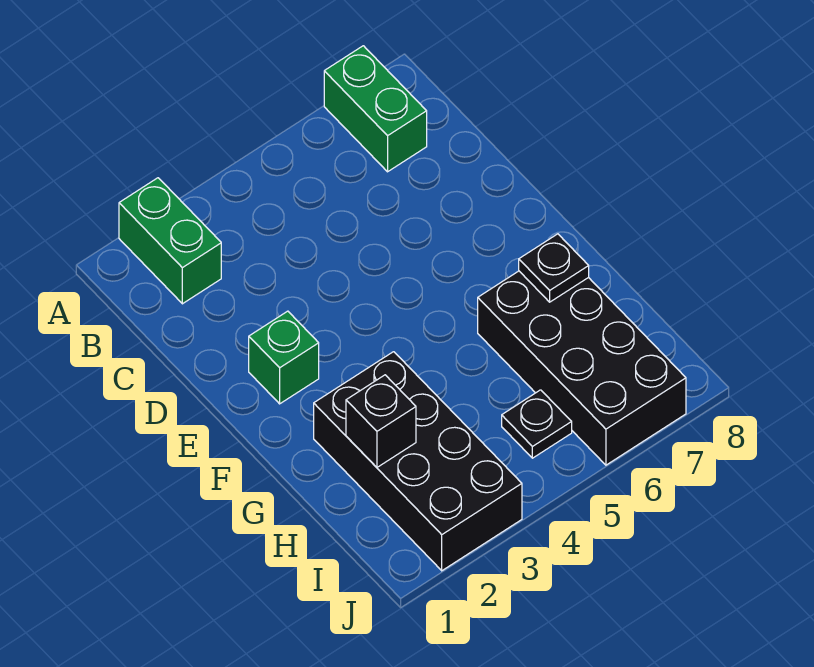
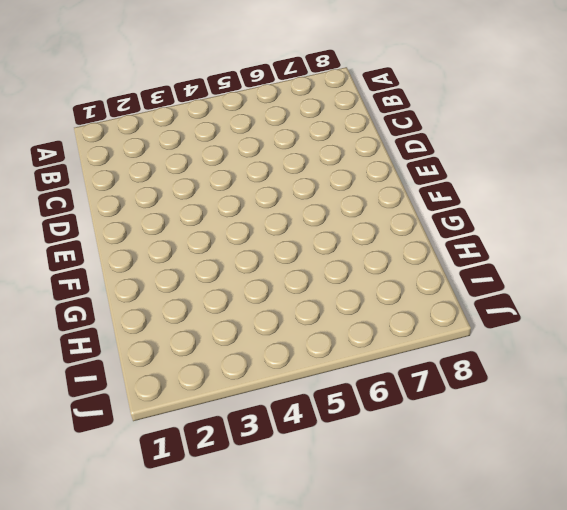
none -> green 1x2 brick [119,178,221,304]
none -> green 1x2 brick [324,46,427,172]

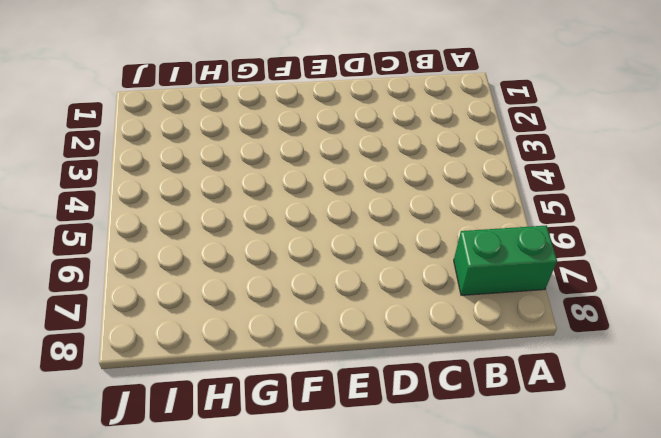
none -> green 1x2 brick [119,178,221,304]
none -> green 1x1 brick [249,311,319,404]

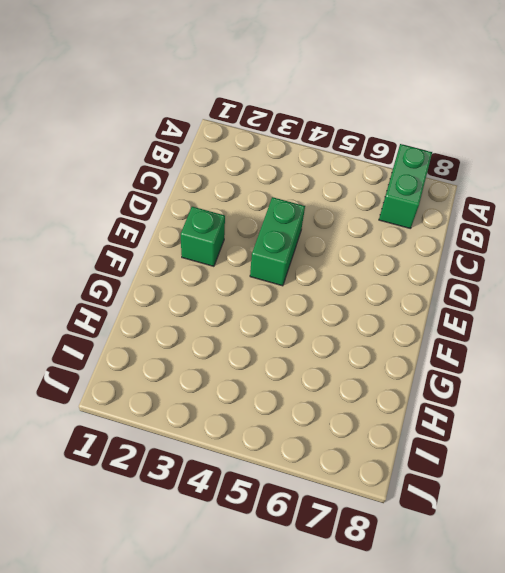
green 1x2 brick [250,197,305,286] -> green 1x2 brick moved to [119,178,221,304]
none -> black 2x4 brick [314,352,522,571]
none -> black 2x4 brick [478,271,686,465]

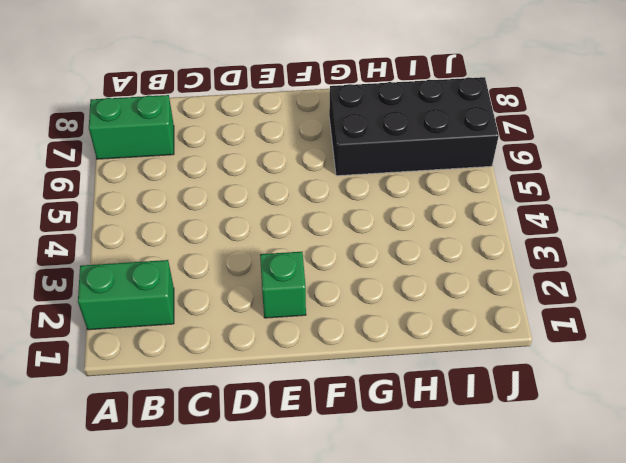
none -> black 2x4 brick [314,352,522,571]
none -> black 1x1 plate [502,390,572,458]

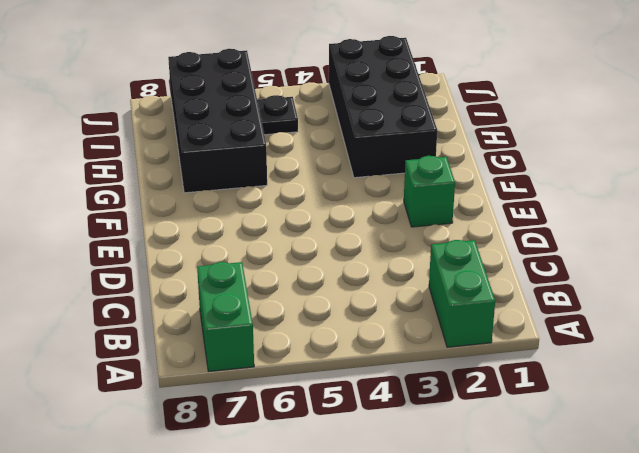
none -> black 1x1 plate [519,234,589,302]
none -> black 1x1 brick [346,375,416,467]

